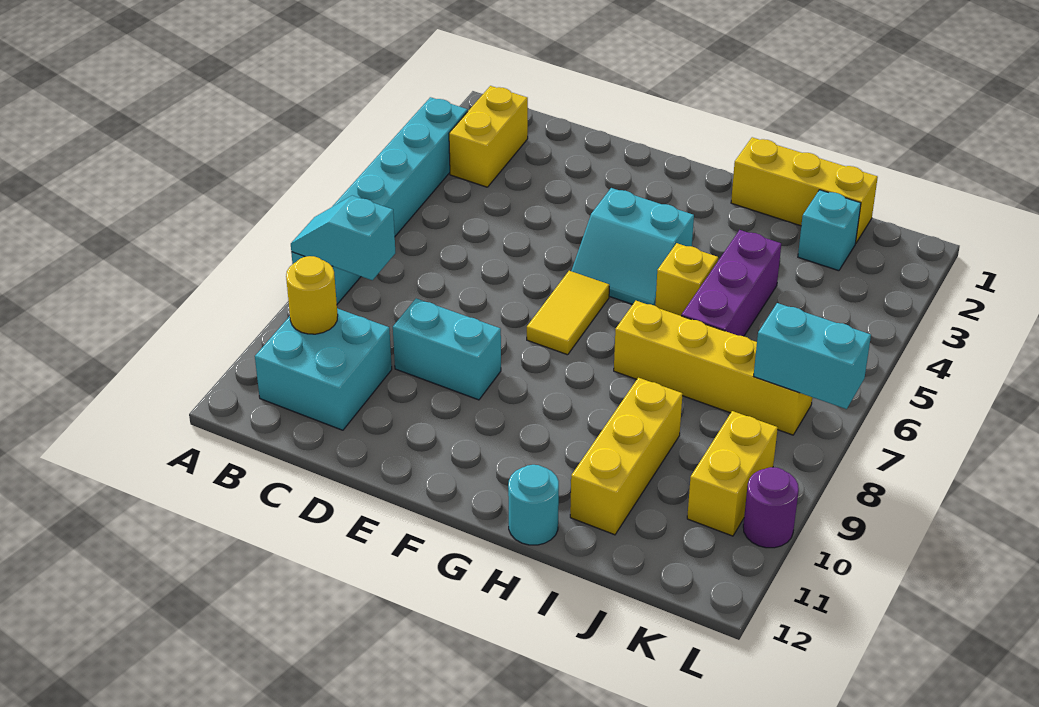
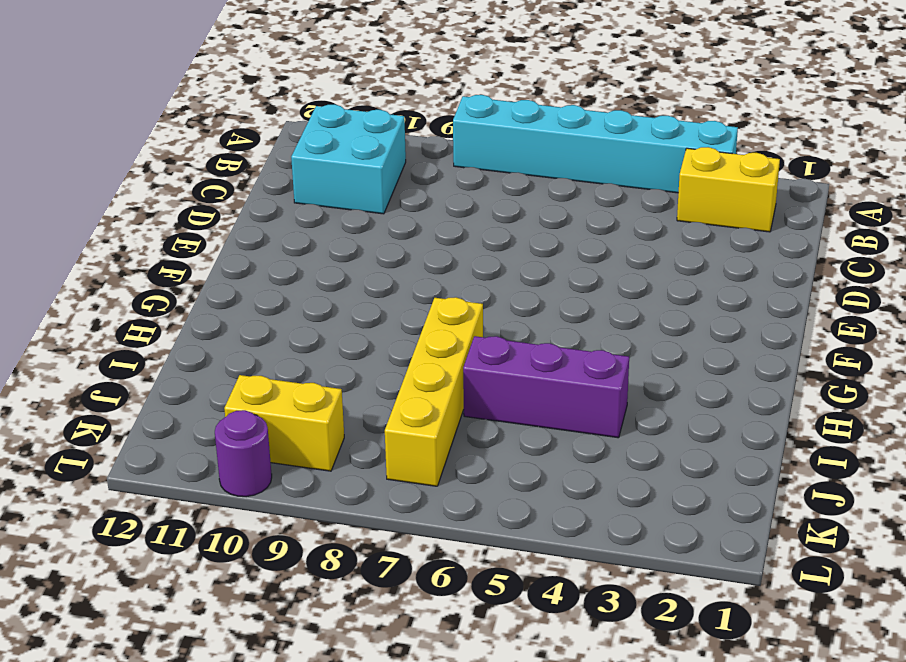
none -> cyan 1x2 brick [393,298,501,400]
none -> cyan 2x2 slope [571,188,694,306]
none -> yellow 1x2 tile [527,271,609,355]

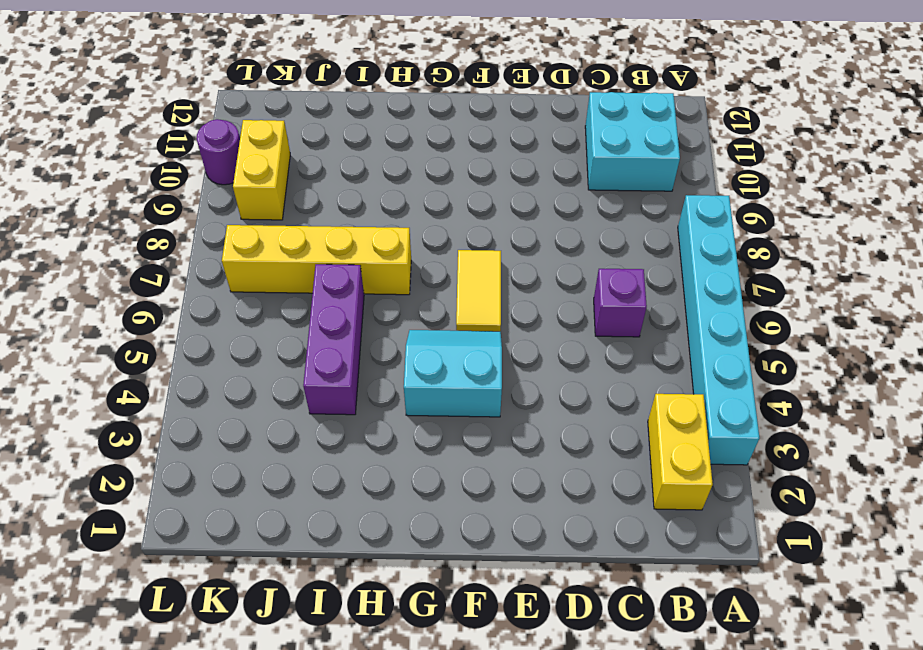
purple 1x1 brick [594,269,647,337] -> none
none -> cyan 1x2 brick [393,298,501,400]
none -> yellow 1x3 brick [731,137,878,243]
none -> yellow 1x1 brick [655,243,718,316]

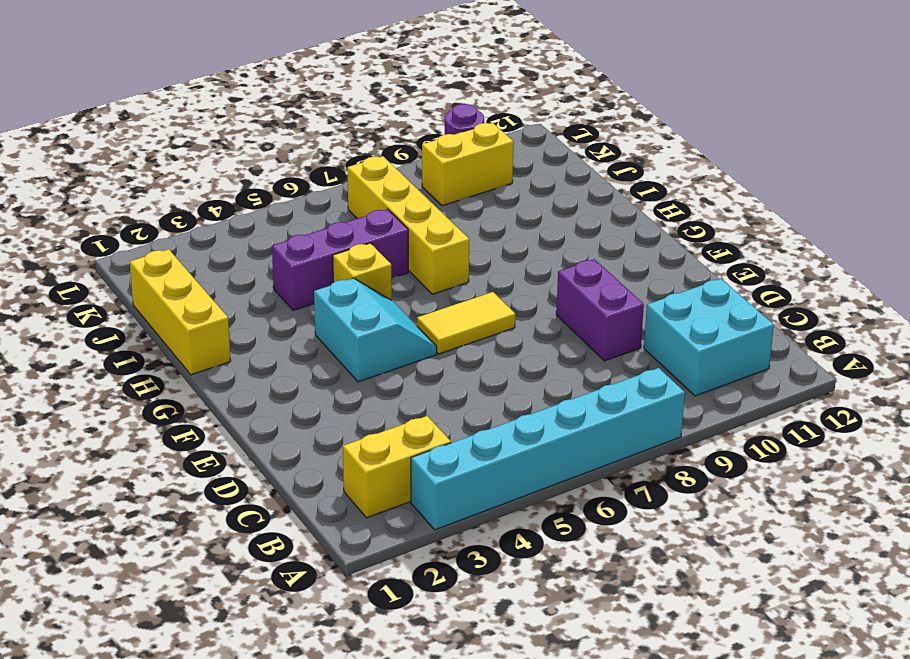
purple 1x2 brick [556,259,644,361] -> cyan 1x2 brick [393,298,501,400]
none -> cyan 1x1 round brick [508,465,559,545]
none -> yellow 1x3 brick [570,378,683,535]
none -> cyan 1x1 brick [798,190,861,271]

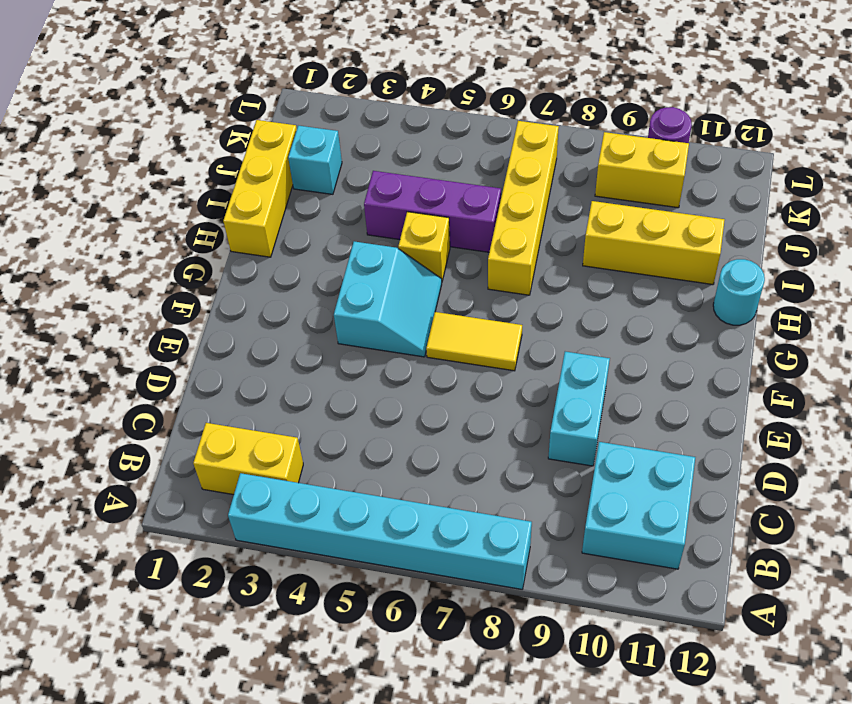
none -> cyan 1x2 slope [291,196,395,280]
none -> yellow 1x1 round brick [286,256,338,334]
none -> cyan 1x2 brick [754,303,871,409]

